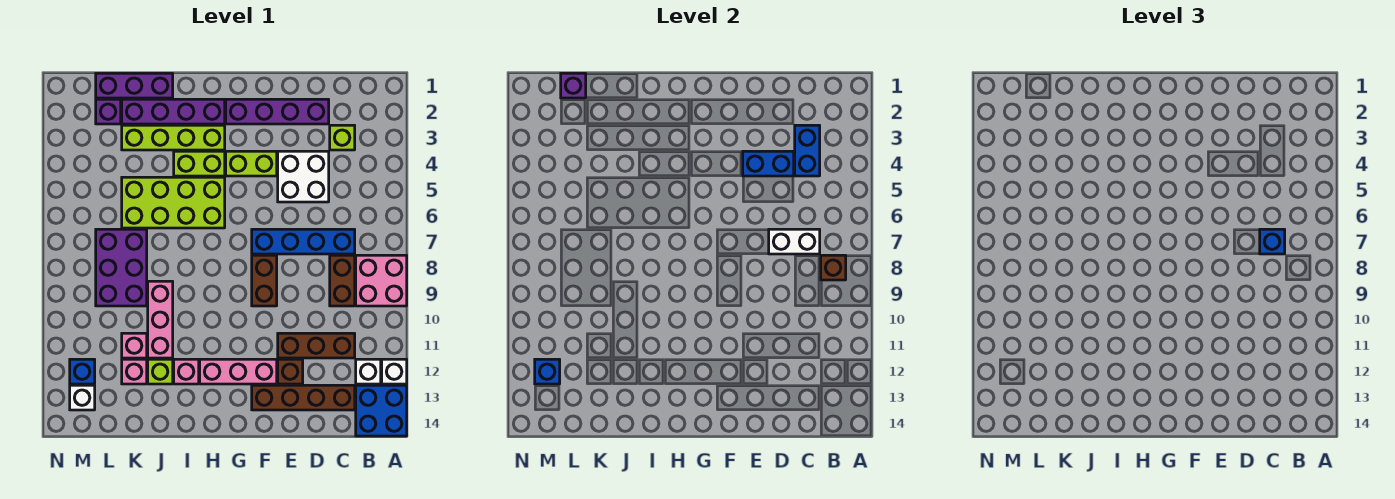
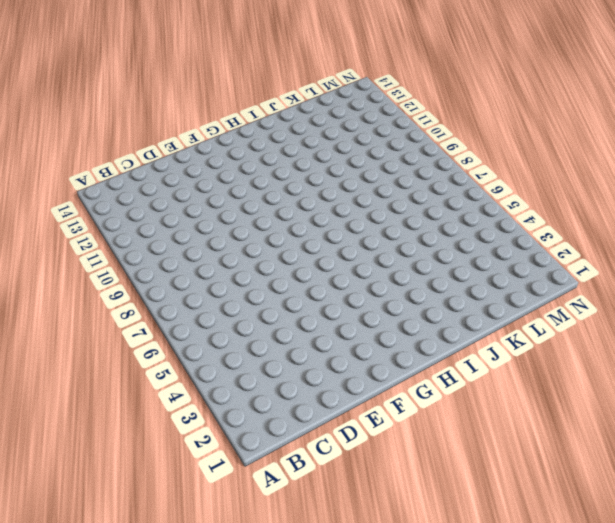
none -> pink 2x2 brick [356,255,407,306]
none -> white 1x1 brick [382,359,407,384]
none -> blue 2x2 brick [356,385,407,436]
none -> white 1x1 brick [356,359,381,384]

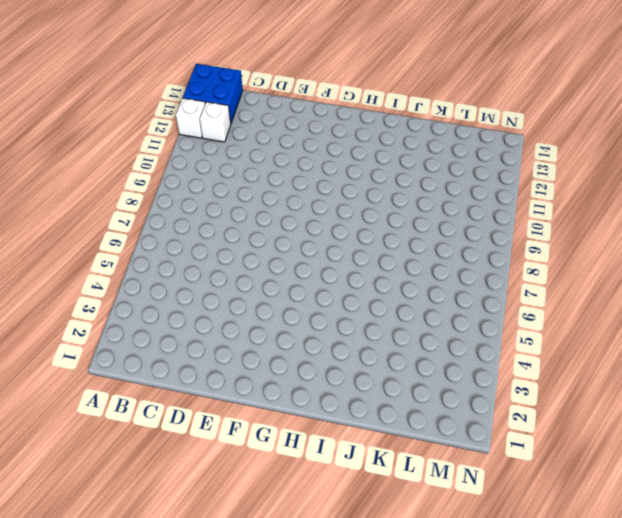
none -> pink 2x2 brick [356,255,407,306]
none -> lime 1x1 brick [330,125,355,150]
none -> blue 1x4 brick [252,229,355,254]
none -> brown 1x2 brick [330,255,355,306]

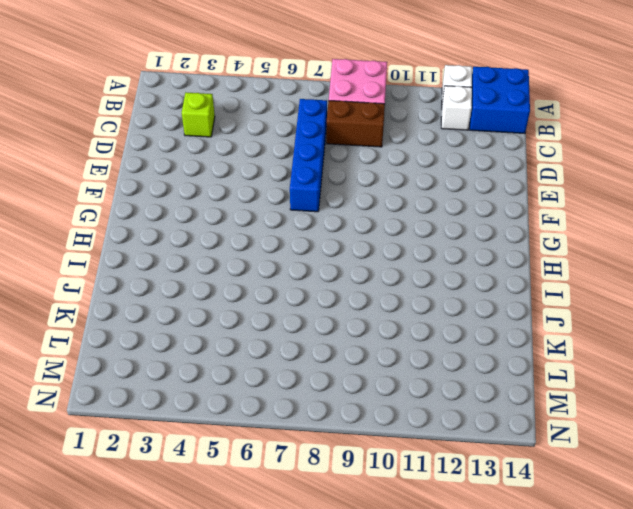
none -> brown 1x3 brick [278,333,355,358]
none -> brown 1x4 brick [252,385,355,410]
none -> purple 1x4 brick [226,99,329,124]
none -> white 2x2 brick [278,151,329,202]

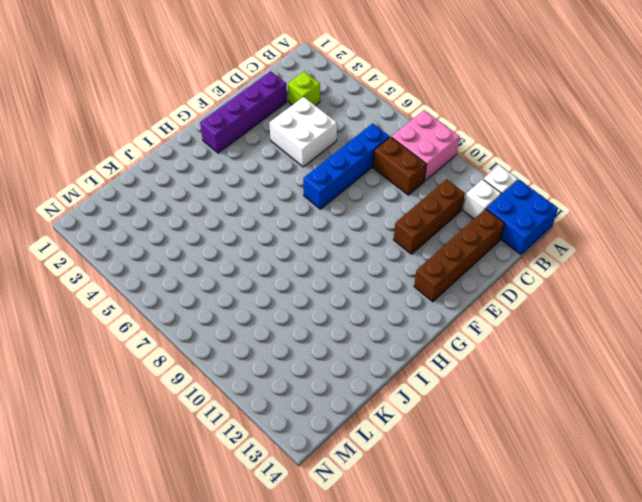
none -> brown 1x1 brick [278,359,303,384]
none -> lime 1x2 brick [226,151,277,176]
none -> brown 1x2 brick [252,255,277,306]
none -> pink 1x3 brick [200,359,277,384]

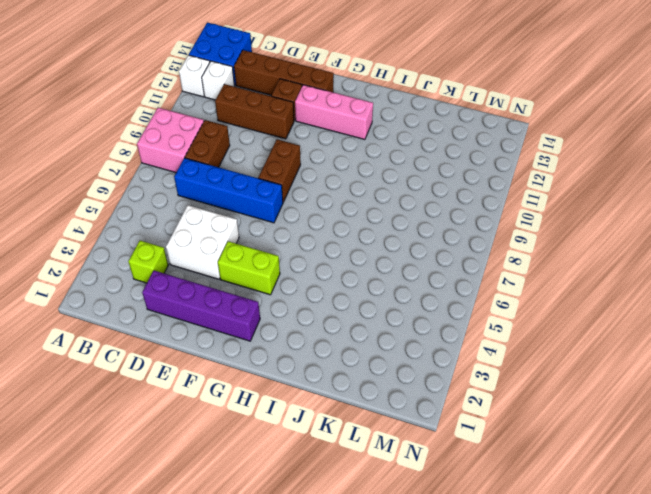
none -> purple 1x4 brick [122,99,225,124]
none -> lime 1x4 brick [122,125,225,150]
none -> lime 1x2 brick [174,151,225,176]
none -> lime 2x4 brick [122,177,225,228]

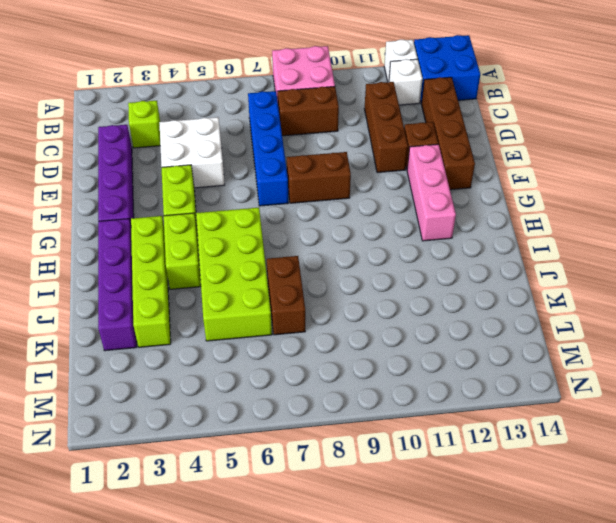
brown 1x2 brick [267,256,305,335] -> purple 2x3 brick [96,229,147,306]
none -> pink 1x1 brick [174,359,199,384]
none -> purple 1x3 brick [96,73,173,98]
none -> pink 1x3 brick [148,281,173,358]
none -> lime 1x1 brick [148,359,173,384]

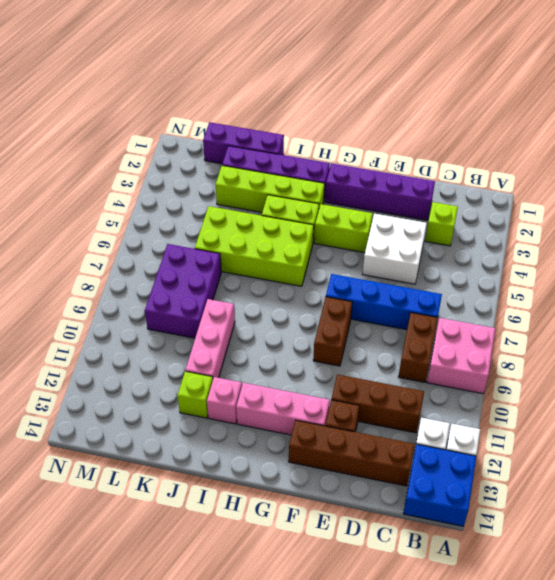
none -> pink 1x1 brick [122,333,147,358]
none -> pink 1x1 brick [122,359,147,384]
none -> purple 1x1 brick [96,99,121,124]
none -> blue 1x1 brick [70,359,95,384]

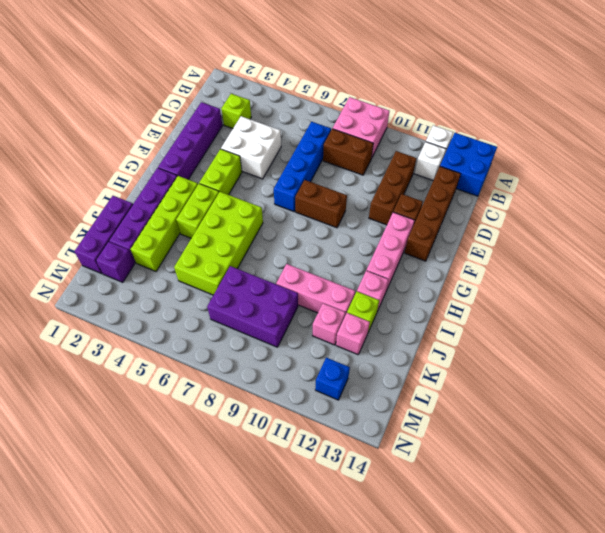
none -> white 1x1 brick [70,385,95,410]
none -> brown 1x1 brick [821,255,846,280]
none -> blue 1x2 brick [795,125,820,176]
none -> white 1x2 brick [769,229,820,254]

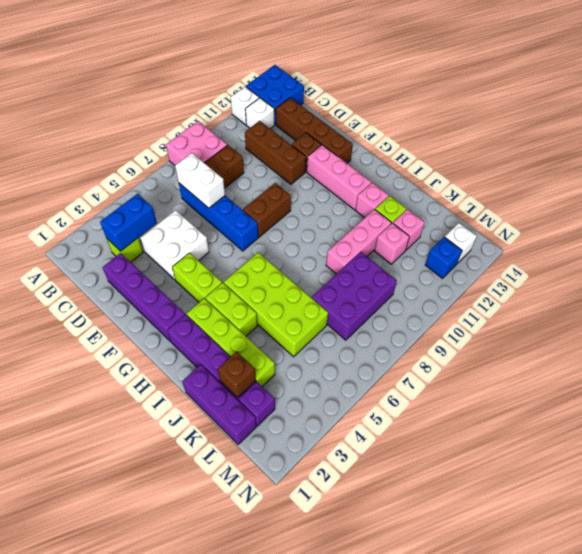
brown 1x1 brick [218,352,256,398] -> brown 1x1 brick moved to [821,255,846,280]
none -> blue 1x2 brick [743,151,794,176]
none -> purple 1x1 brick [561,73,586,98]
none -> blue 1x1 brick [535,359,560,384]
none -> blue 1x1 brick [1260,229,1285,254]

